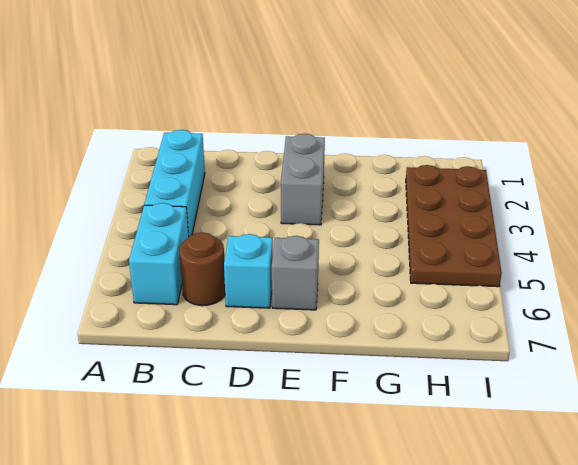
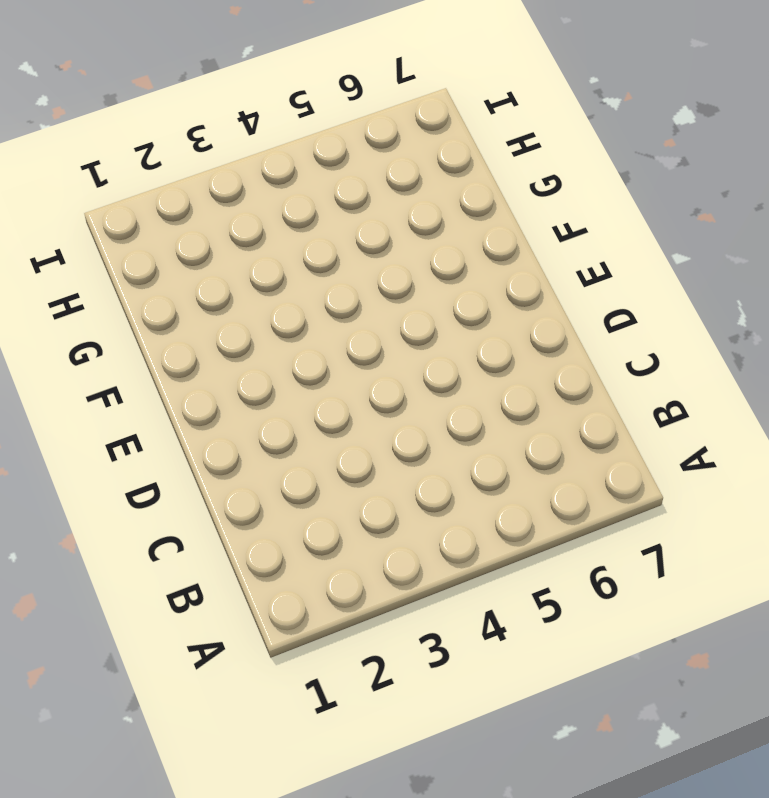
none -> cyan 1x3 brick [144,130,205,237]
none -> cyan 1x2 brick [129,203,189,305]

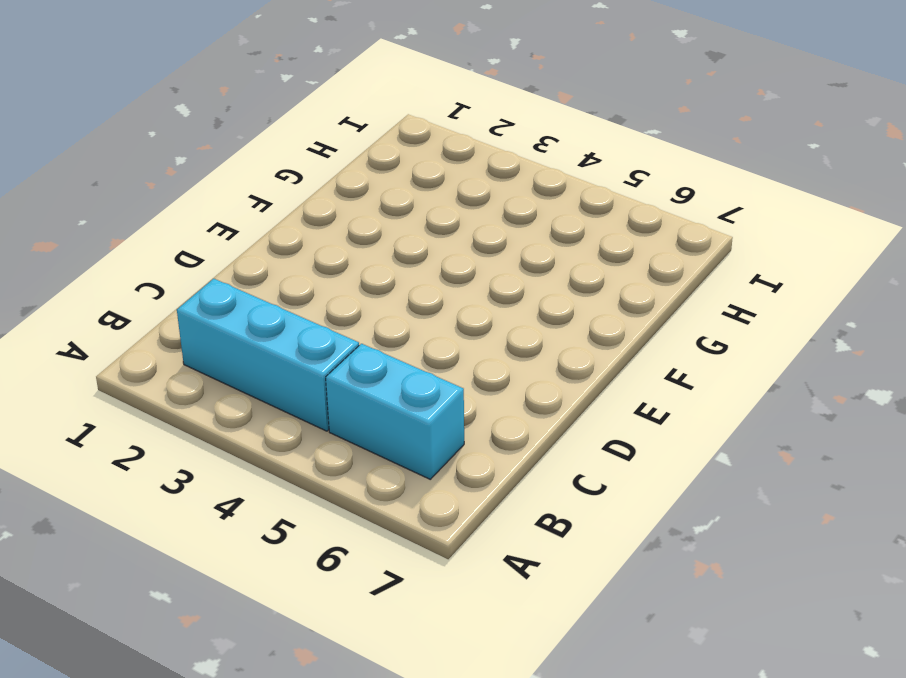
none -> brown 1x1 round brick [179,232,225,306]
none -> cyan 1x1 brick [224,234,273,308]

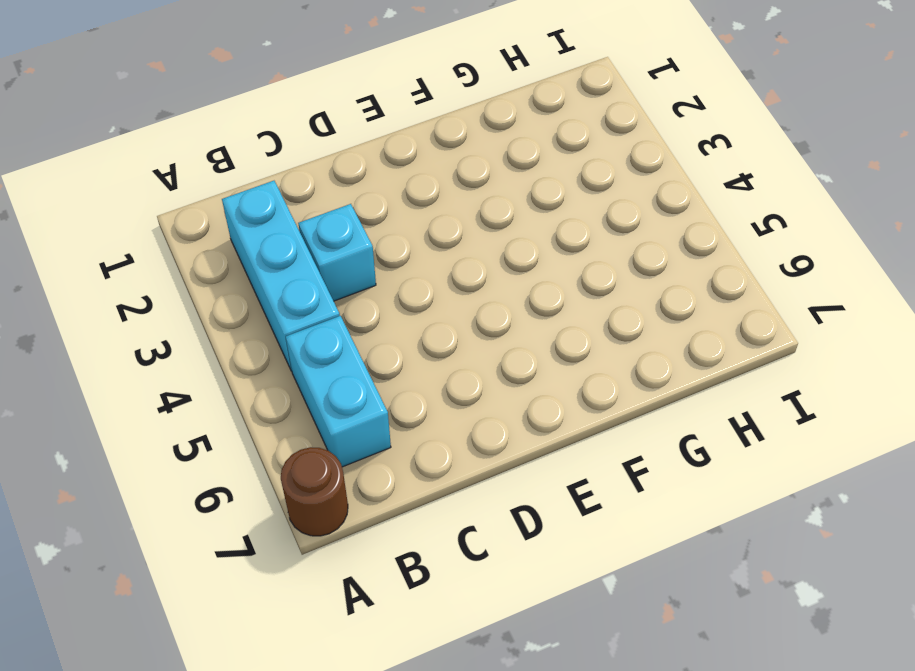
brown 1x1 round brick [281,447,348,536] -> brown 1x1 round brick moved to [179,232,225,306]
cyan 1x1 brick [298,204,376,301] -> cyan 1x1 brick moved to [224,234,273,308]
none -> grey 1x2 brick [281,134,325,225]
none -> grey 1x1 brick [272,236,319,310]

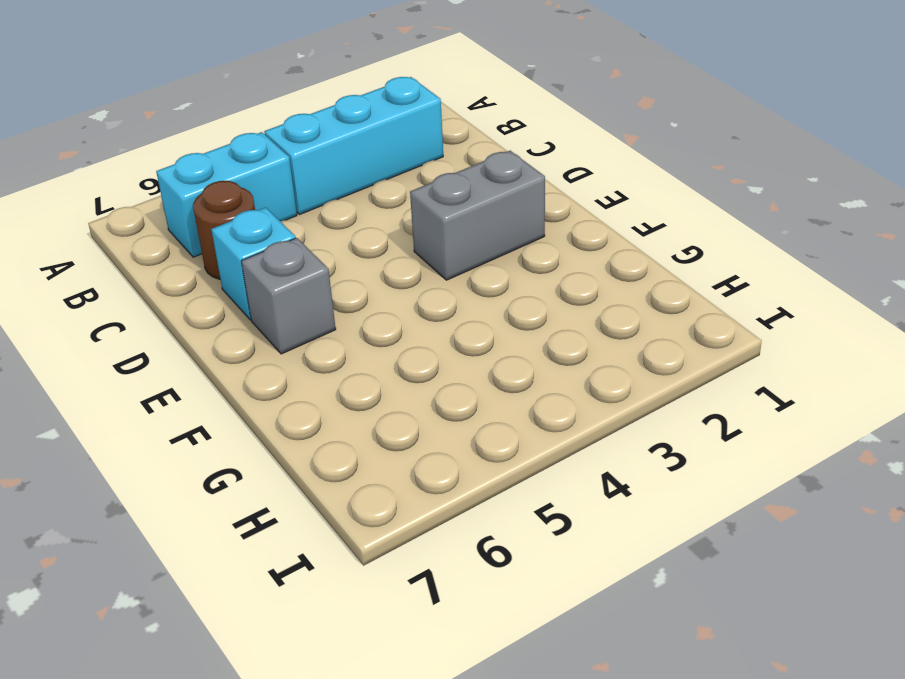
none -> brown 2x4 plate [406,165,502,287]

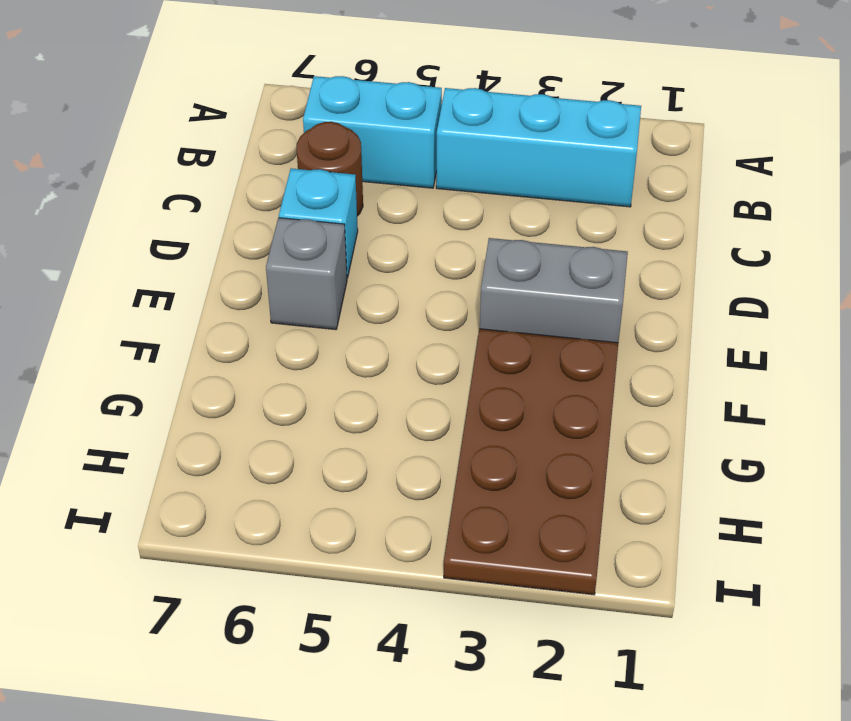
brown 2x4 plate [444,329,618,595] -> brown 2x4 plate turned to [406,165,502,287]

